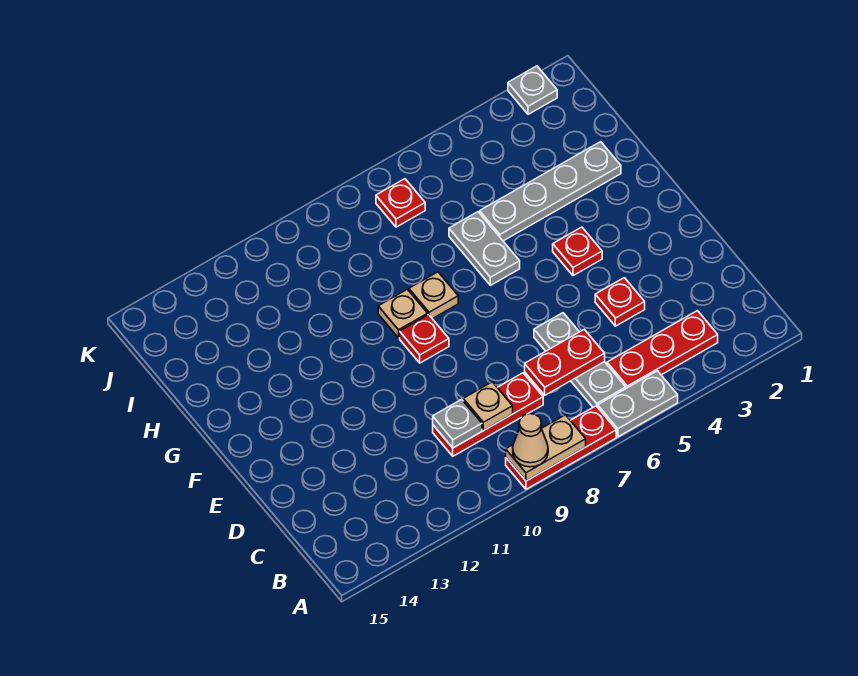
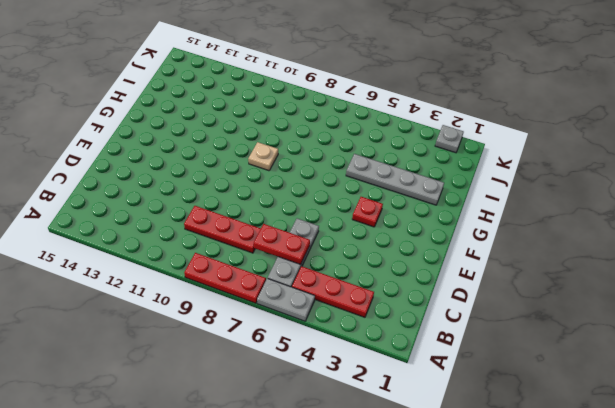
none -> red 1x1 plate [595,278,645,326]
none -> red 1x1 plate [400,315,449,363]
none -> grey 1x2 plate [449,212,520,285]

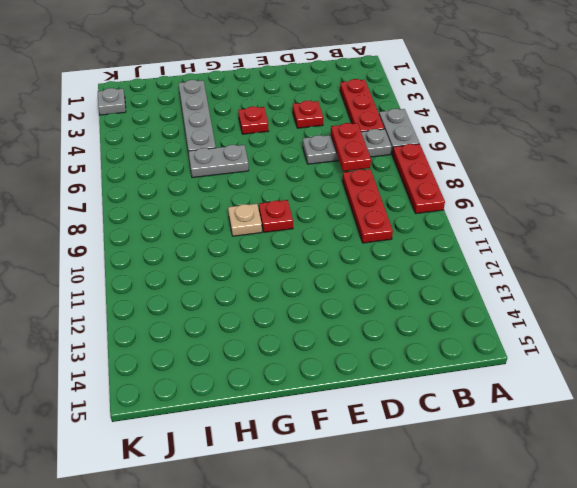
none -> tan 1x1 plate [409,272,458,319]
none -> red 1x1 plate [376,179,425,227]
none -> tan 1x2 plate [506,415,586,481]

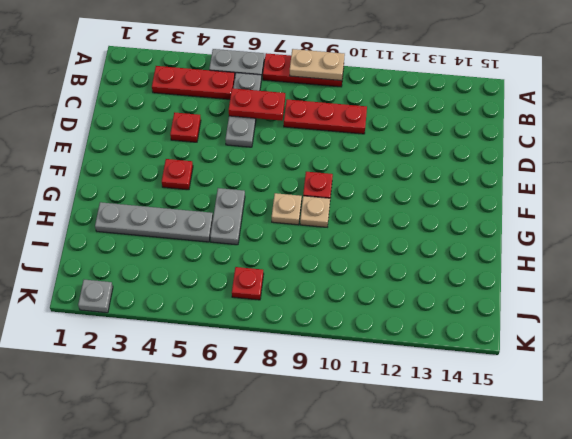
none -> tan 1x1 plate [463,382,513,430]
none -> grey 1x1 plate [433,399,482,448]
none -> tan 1x1 cone [513,414,548,467]

